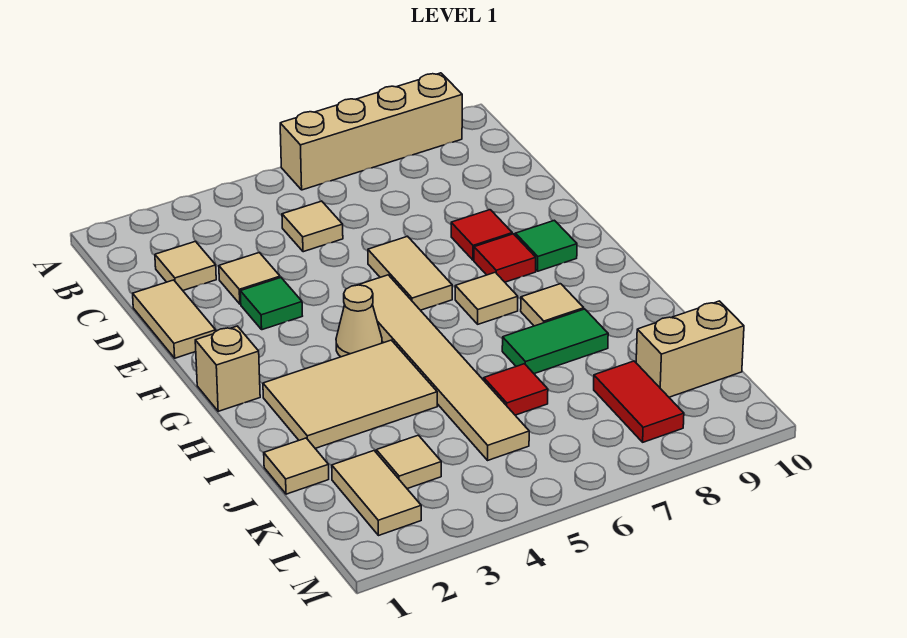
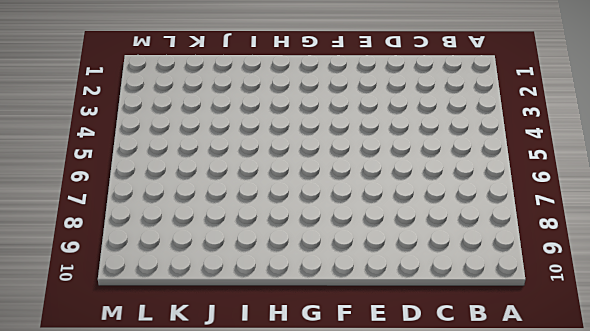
none -> tan 1x4 brick [280,73,462,190]
none -> tan 1x1 tile [155,241,216,290]
none -> tan 1x1 tile [282,201,343,252]

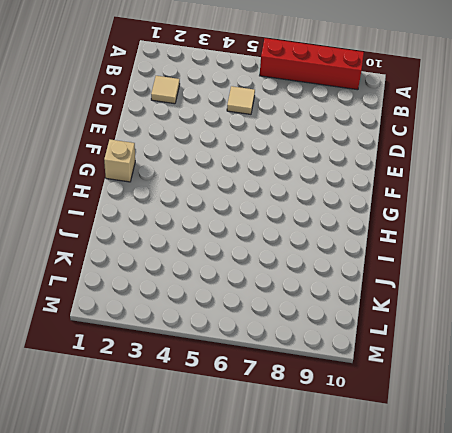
red 1x4 brick [260,38,364,90] -> tan 1x4 brick [280,73,462,190]
none -> tan 1x2 tile [133,280,216,358]
none -> tan 1x1 tile [219,253,280,304]
none -> green 1x1 tile [240,278,302,330]

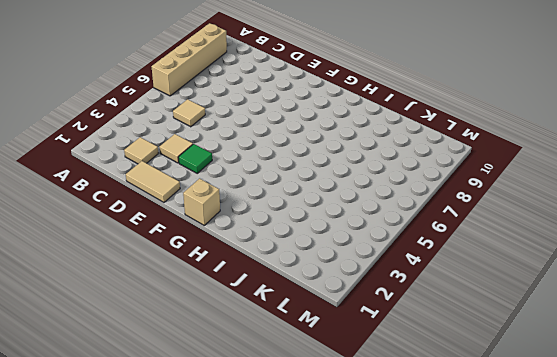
none -> tan 1x2 tile [368,236,452,310]
none -> red 1x1 tile [451,210,512,260]
none -> tan 1x6 tile [359,275,529,460]

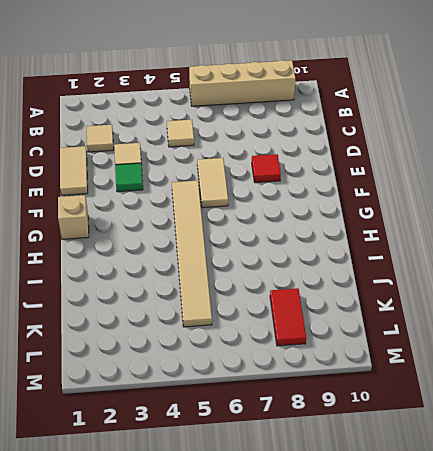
none -> red 1x1 tile [474,234,536,282]
none -> green 1x1 tile [515,220,577,271]
none -> tan 1x1 cone [336,285,382,357]

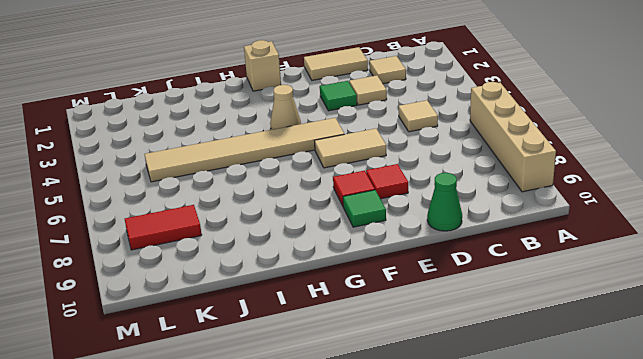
green 1x1 cone [427,173,462,231] -> none
none -> tan 1x1 tile [455,272,518,324]
none -> tan 2x3 tile [263,340,437,448]
none -> tan 1x1 tile [521,284,584,326]

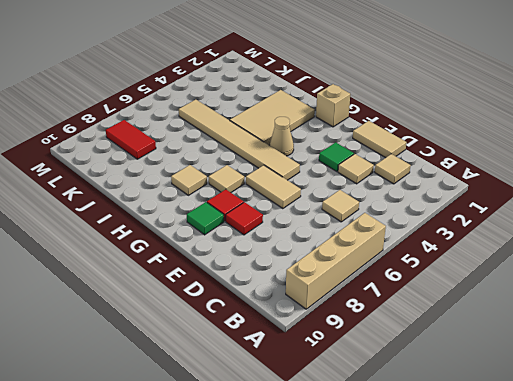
none -> green 1x2 tile [502,309,608,374]
none -> tan 1x1 tile [264,438,329,494]
none -> red 1x1 tile [484,364,548,415]

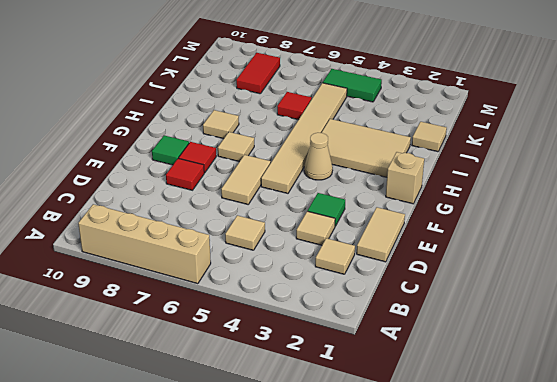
green 1x2 tile [323,69,382,102] -> green 1x2 tile moved to [502,309,608,374]
none -> tan 1x2 tile [332,451,421,536]
none -> tan 1x1 tile [376,435,441,489]
none -> tan 1x2 brick [636,301,744,397]

